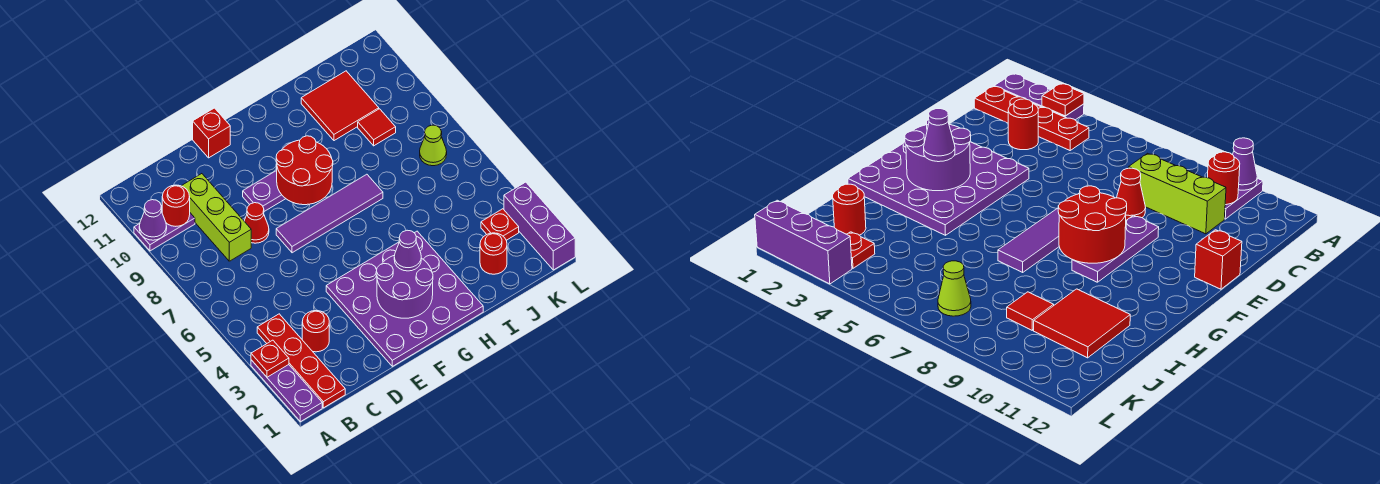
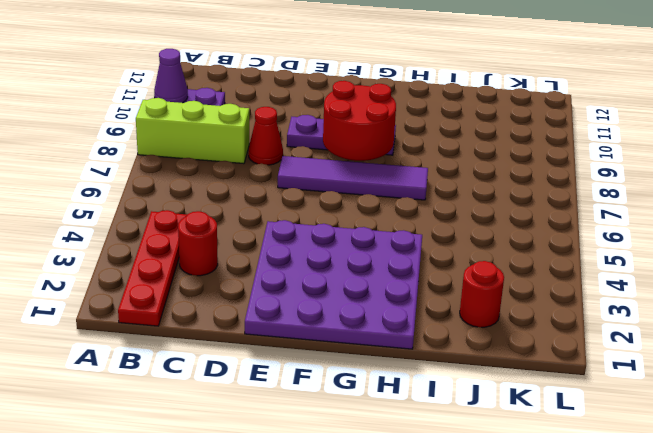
lime 1x3 brick [136,98,249,164] -> lime 1x3 brick turned to [182,174,251,261]
none -> purple 1x3 plate [251,360,322,422]
none -> red 1x1 brick [193,108,230,158]
none -> red 2x2 tile [301,71,379,141]

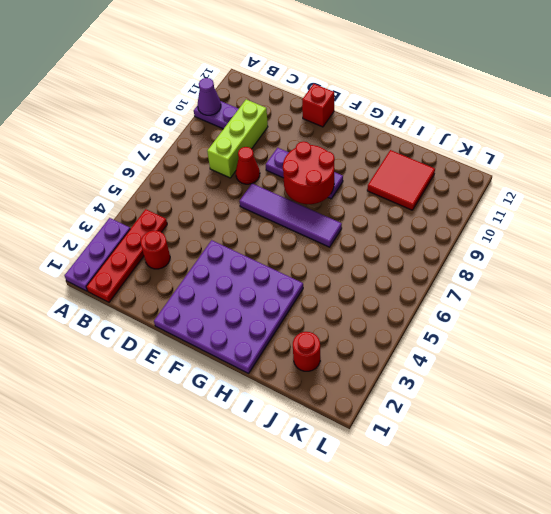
none -> red 1x1 tile [358,109,396,146]
none -> red 1x1 plate [481,209,519,240]
none -> lime 1x1 cone [420,125,447,166]

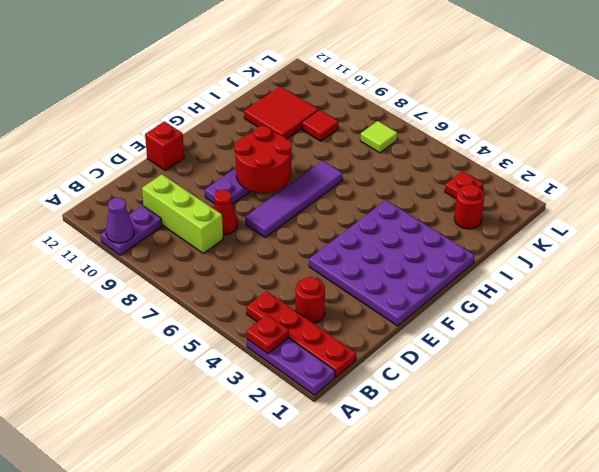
lime 1x1 tile [360,121,397,153] -> lime 1x1 cone [420,125,447,166]
none -> purple 1x3 brick [504,182,575,270]
none -> red 1x1 round brick [162,185,190,226]
none -> purple 2x2 round brick [376,255,433,318]

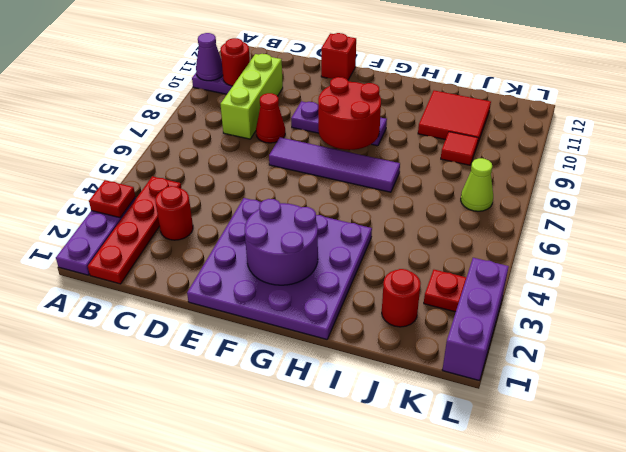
none -> purple 1x1 cone [394,230,421,271]

